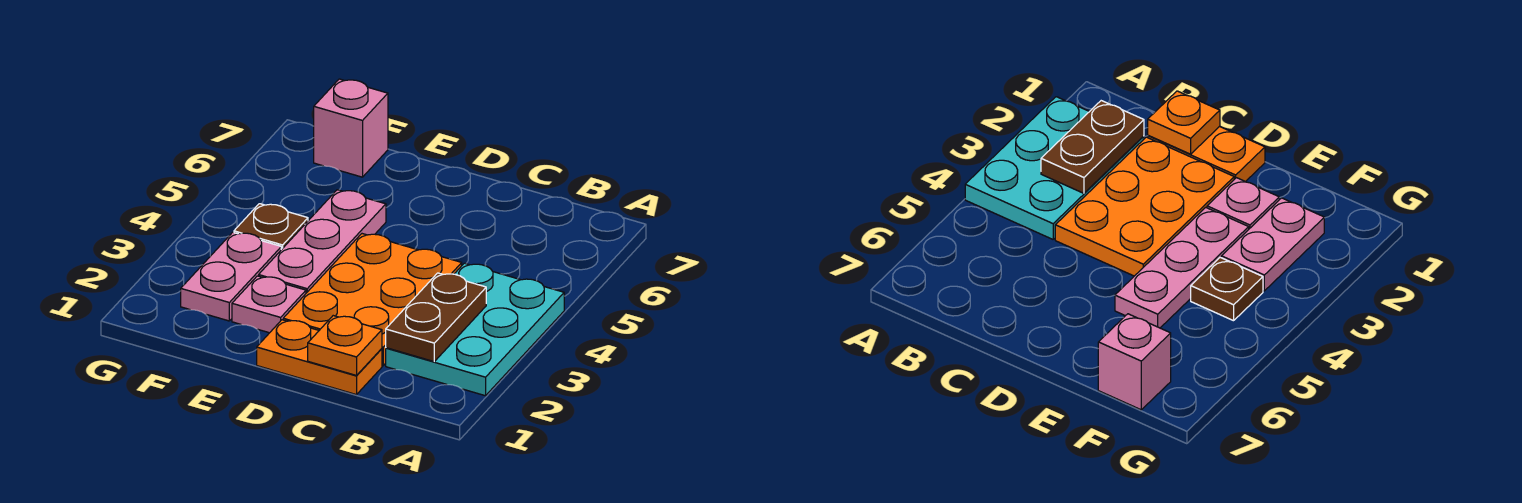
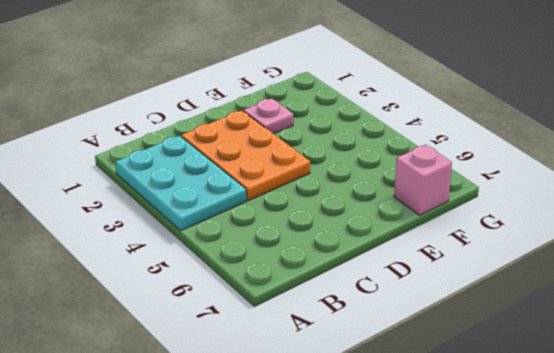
none -> orange 1x2 plate [257,320,382,395]
none -> pink 1x3 plate [259,190,386,293]

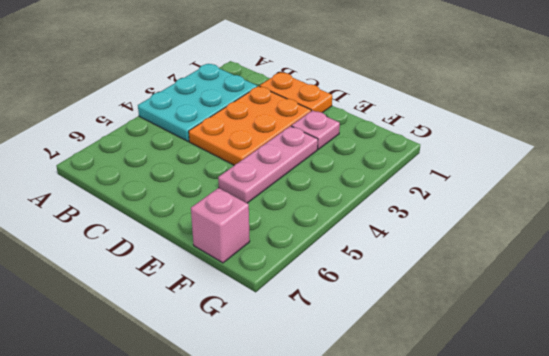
none -> pink 1x2 plate [181,232,281,321]
none -> brown 1x1 plate [234,204,308,250]

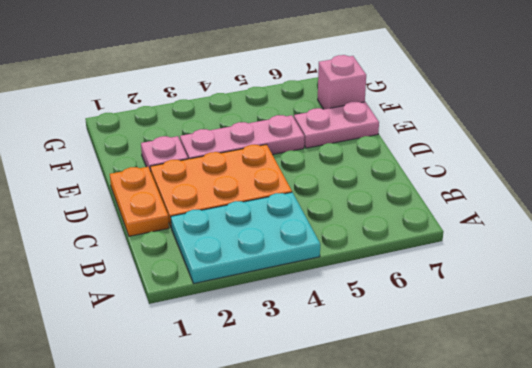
pink 1x2 plate [294,102,379,148] -> pink 1x2 plate moved to [181,232,281,321]
none -> brown 1x1 plate [234,204,308,250]
none -> brown 1x2 plate [386,273,486,362]

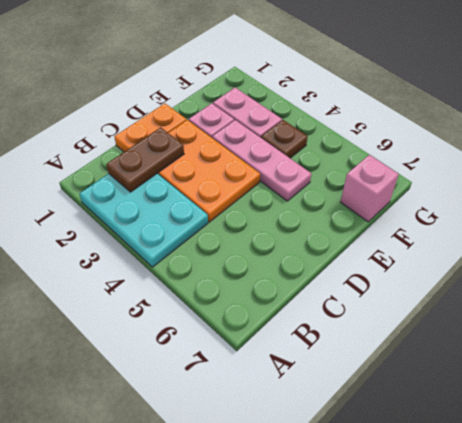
brown 1x2 plate [106,127,184,192] -> brown 1x2 plate turned to [386,273,486,362]
none -> orange 1x1 plate [308,316,382,375]

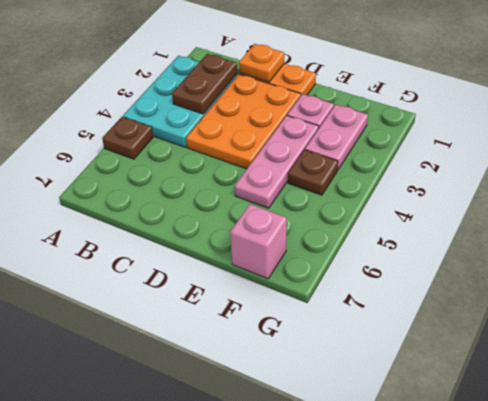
brown 1x1 plate [102,117,153,159] -> none

